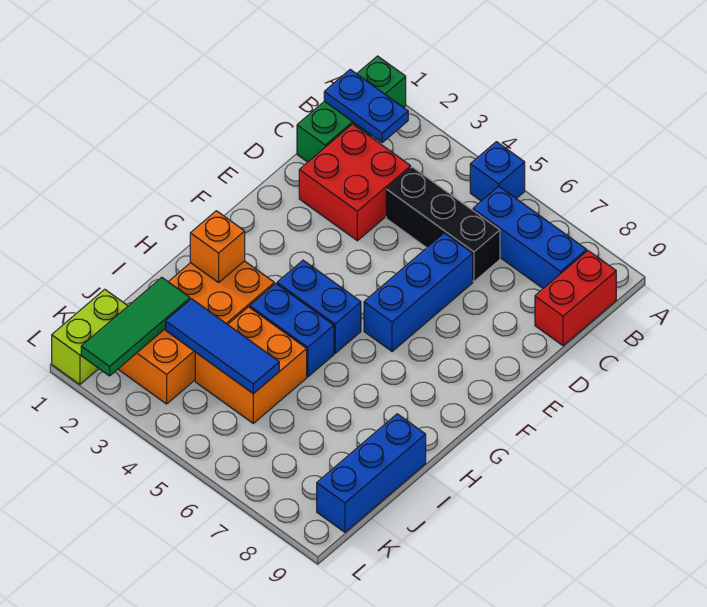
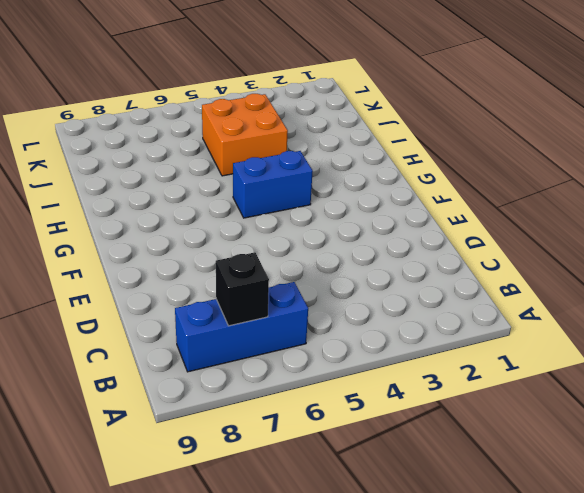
black 1x1 brick [216,252,269,326] -> none
none -> green 1x3 brick [297,56,406,162]
none -> blue 1x1 brick [470,142,525,201]
none -> red 1x2 brick [535,251,616,346]

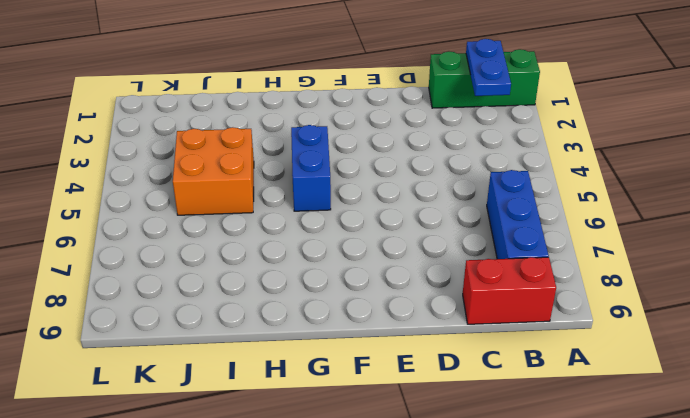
none -> blue 1x1 brick [470,142,525,201]
none -> red 2x2 brick [299,124,411,241]
none -> black 1x3 brick [386,167,500,281]

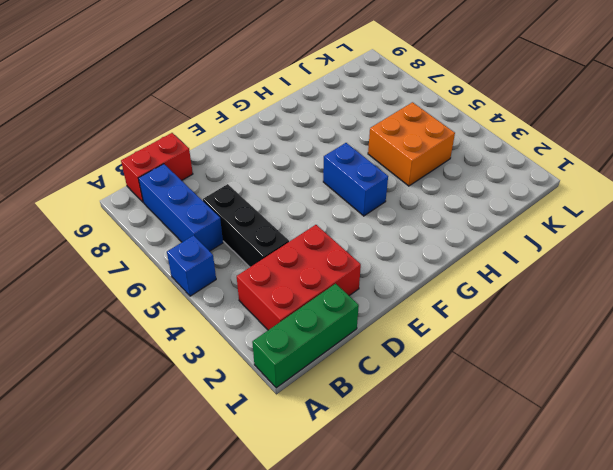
red 2x3 brick [237,225,361,330] -> red 2x2 brick [299,124,411,241]
none -> blue 1x3 brick [364,233,473,352]
none -> orange 2x4 brick [118,261,274,404]
none -> blue 1x2 brick [250,284,334,377]

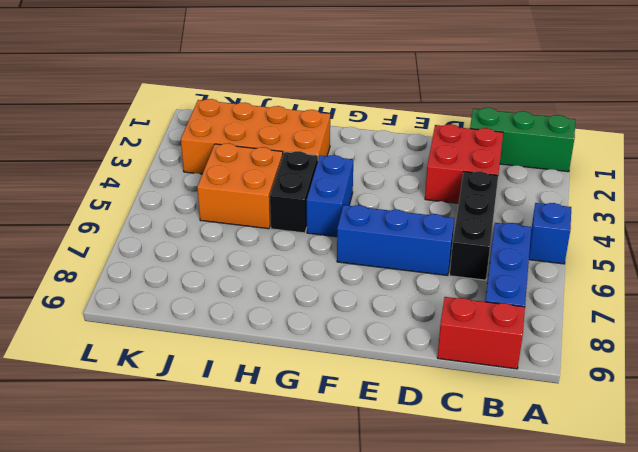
black 1x2 brick [270,151,318,233] -> blue 1x2 brick [250,284,334,377]
none -> blue 1x3 brick [317,414,426,532]
none -> lime 1x2 brick [52,289,128,385]
none -> blue 1x2 plate [324,69,408,142]

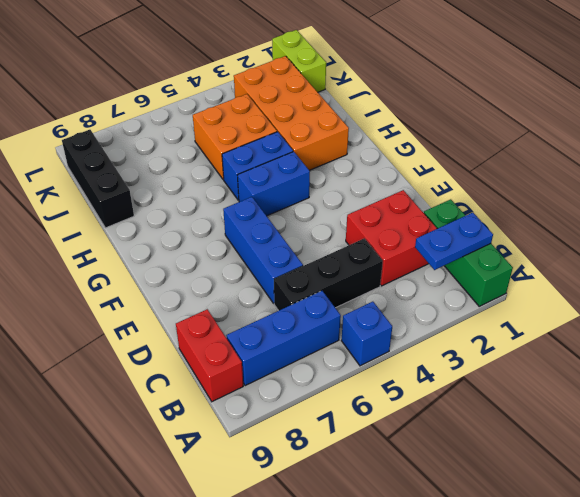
black 1x3 brick [62,130,134,228] -> blue 1x3 brick [317,414,426,532]
none -> orange 1x1 brick [190,211,245,282]
none -> green 1x3 tile [81,278,190,376]
none -> blue 1x3 tile [166,299,279,394]

